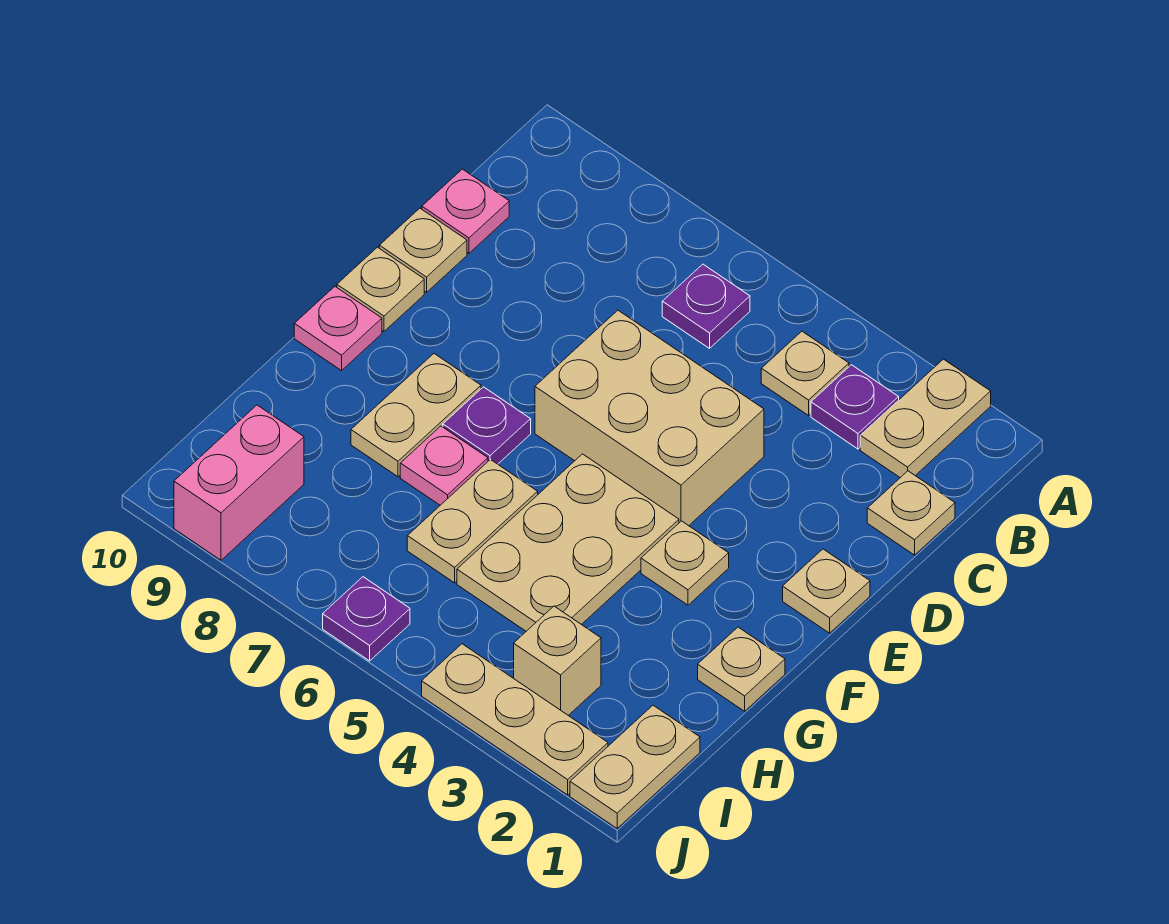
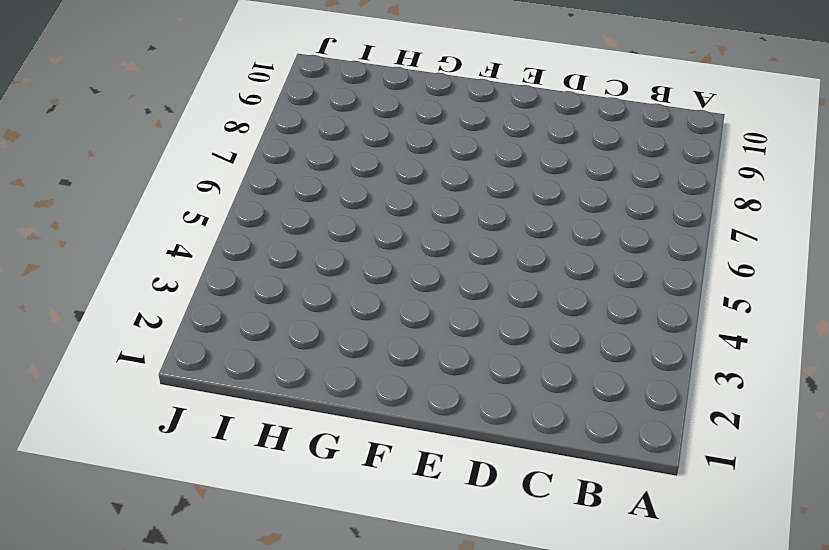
none -> tan 1x2 plate [860,359,991,478]
none -> purple 1x1 plate [811,365,899,449]
none -> tan 1x1 plate [761,331,849,415]

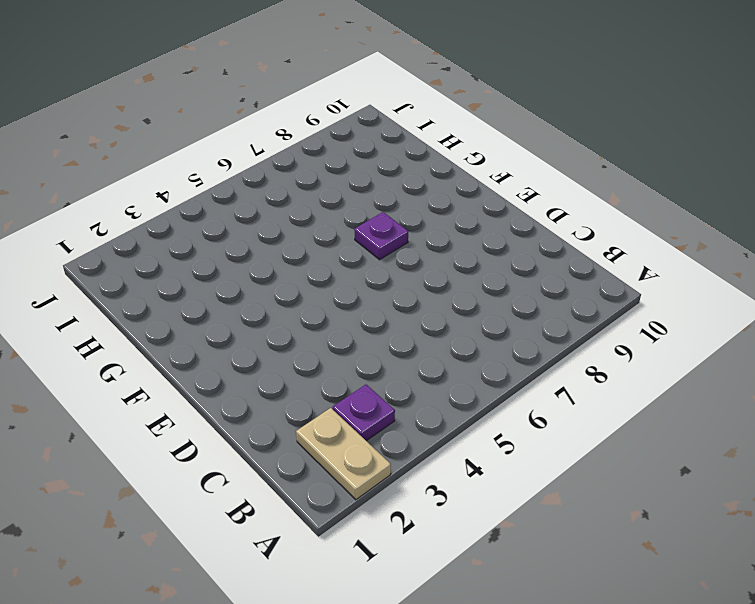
none -> tan 1x1 plate [761,331,849,415]
none -> purple 1x1 plate [662,264,750,348]
none -> tan 1x1 plate [867,471,955,555]

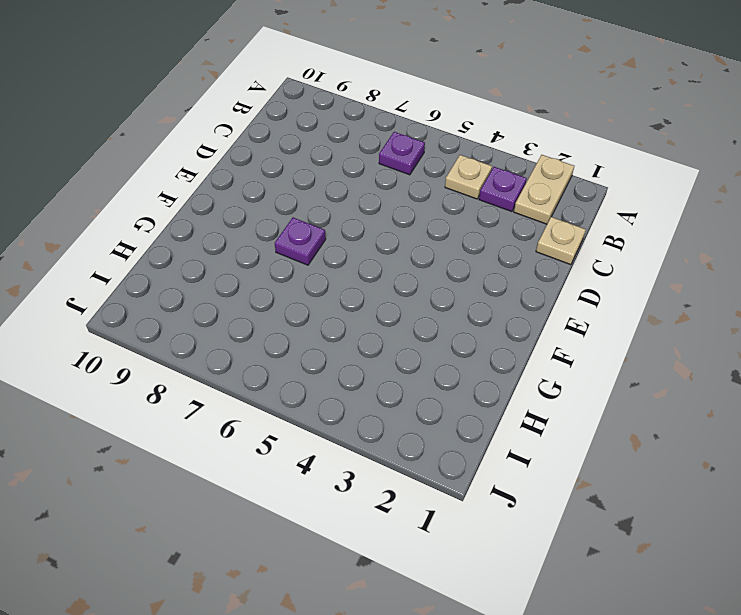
none -> pink 1x1 plate [422,169,509,253]
none -> tan 2x3 brick [535,310,764,526]
none -> tan 1x1 plate [379,208,467,292]

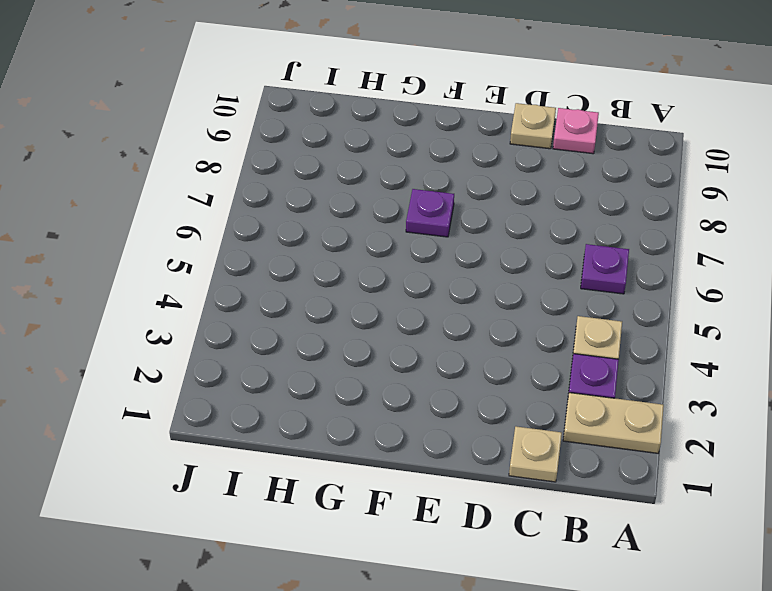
none -> tan 2x3 brick [535,310,764,526]
none -> tan 1x1 plate [783,549,870,633]
none -> tan 1x1 plate [337,247,424,331]

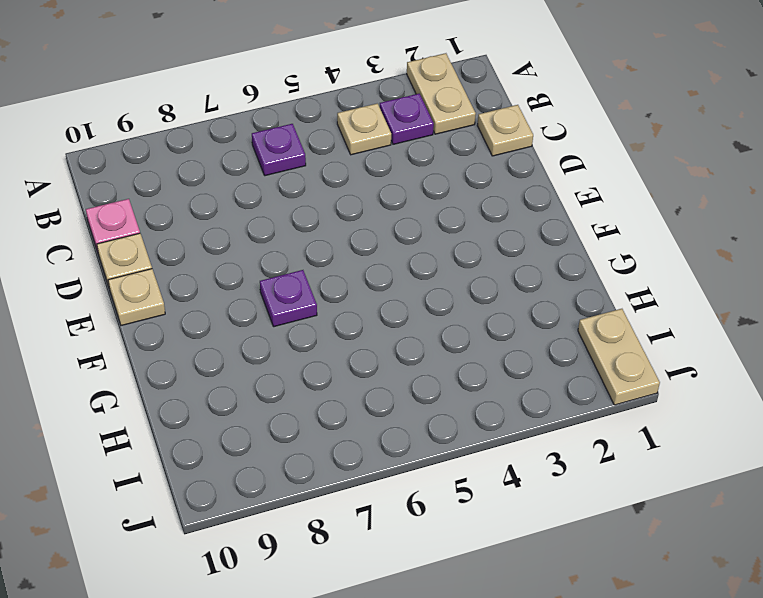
none -> tan 2x3 brick [535,310,764,526]
none -> tan 1x1 plate [783,549,870,633]
none -> tan 1x1 plate [641,521,729,605]

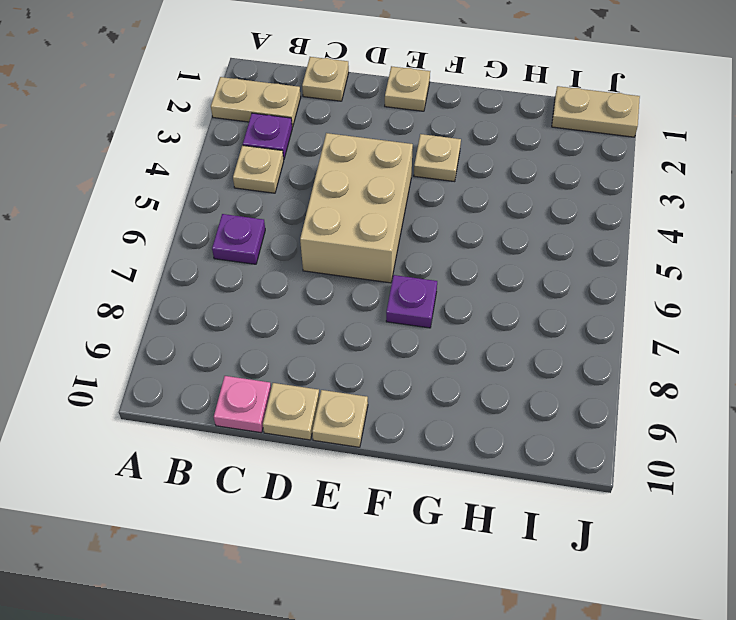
none -> tan 2x3 plate [457,454,679,631]
none -> tan 1x2 plate [351,354,481,477]
none -> pink 1x1 plate [294,287,382,371]

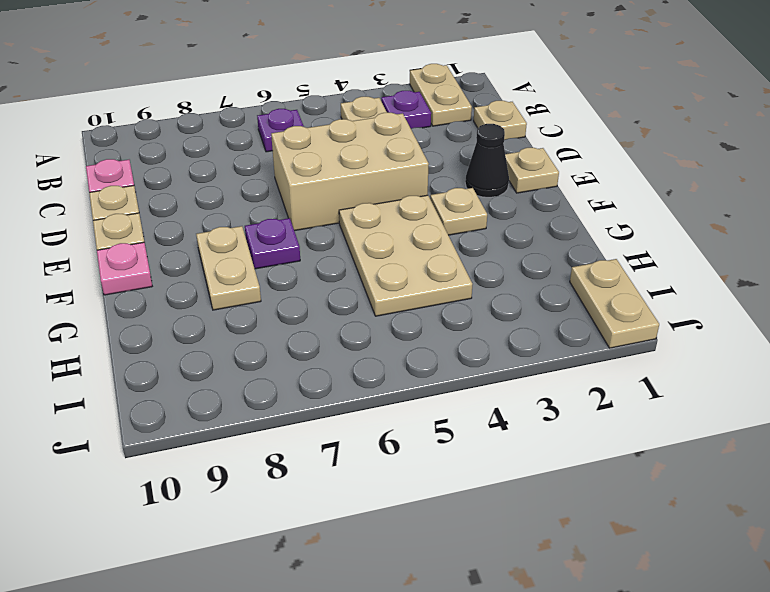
black 1x1 cone [465,124,509,197] -> none
none -> tan 1x1 plate [698,627,785,711]
none -> tan 1x2 plate [407,460,538,583]
none -> pink 1x1 plate [400,426,488,505]

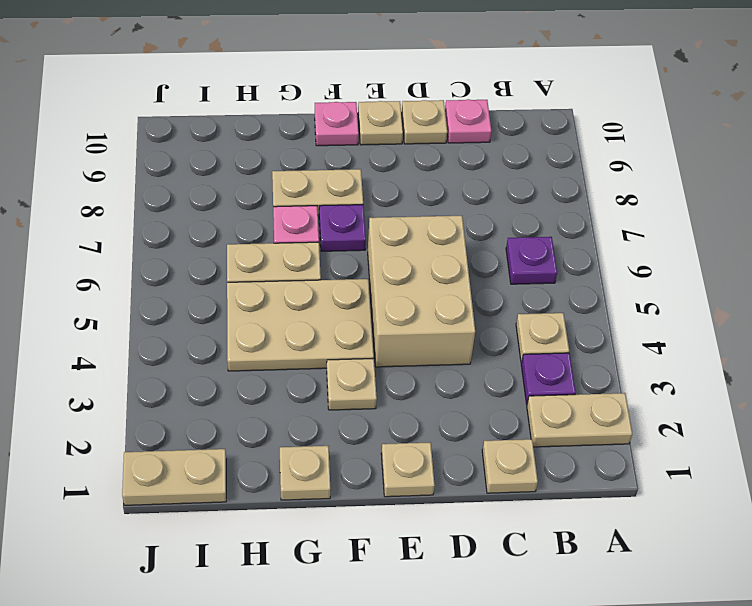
none -> tan 1x1 brick [514,606,601,715]
none -> pink 1x2 brick [174,405,304,560]
none -> tan 1x3 plate [422,644,608,795]

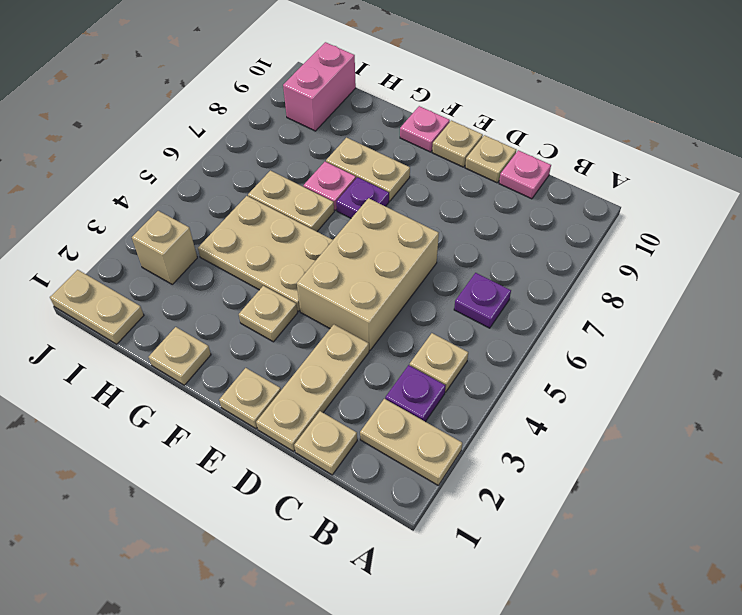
tan 1x3 plate [256,325,369,451] -> tan 1x3 plate moved to [422,644,608,795]
pink 1x2 brick [283,42,356,131] -> pink 1x2 brick turned to [174,405,304,560]
none -> purple 1x1 plate [323,577,410,661]

